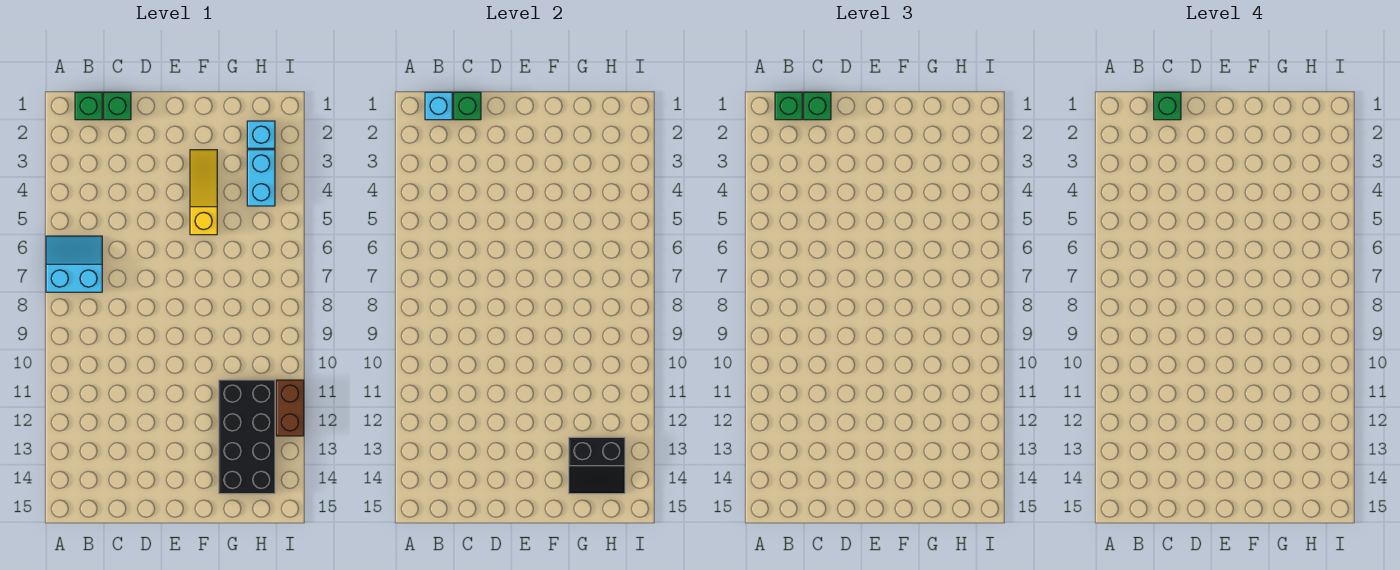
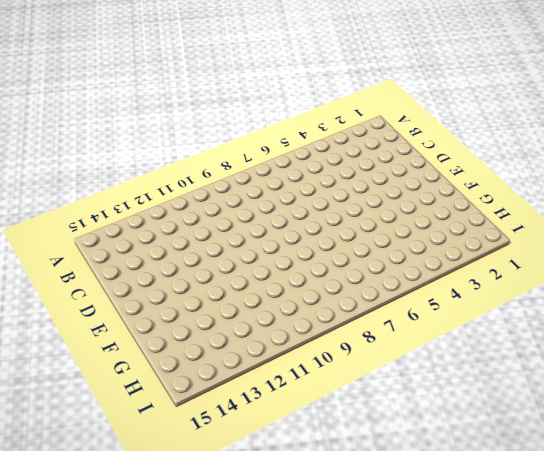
none -> cyan 2x2 slope [46,236,102,292]
none -> green 1x1 brick [75,92,102,120]
none -> green 1x1 brick [104,92,131,120]

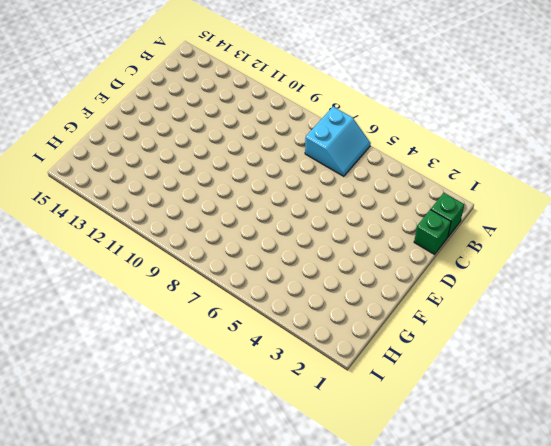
none -> yellow 1x3 slope [190,150,217,235]
none -> black 2x4 brick [219,380,275,494]
none -> cyan 1x1 brick [247,121,275,148]

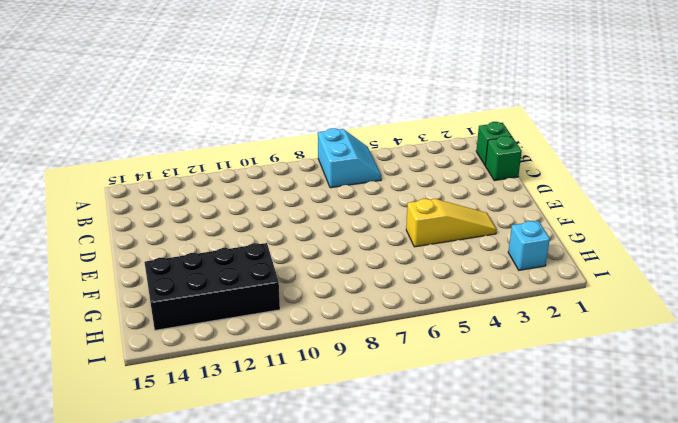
none -> cyan 1x2 brick [247,150,275,206]
none -> brown 1x2 brick [276,380,304,436]
none -> cyan 1x1 brick [425,92,452,120]

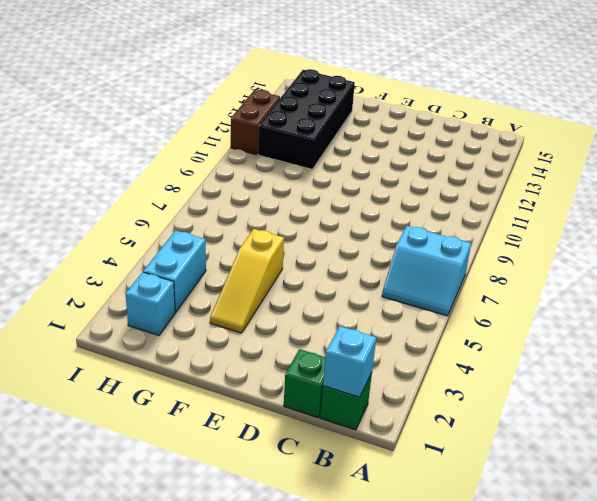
none -> green 1x1 brick [454,92,481,120]
none -> black 2x2 slope [569,437,625,494]
none -> green 1x1 brick [775,92,802,120]

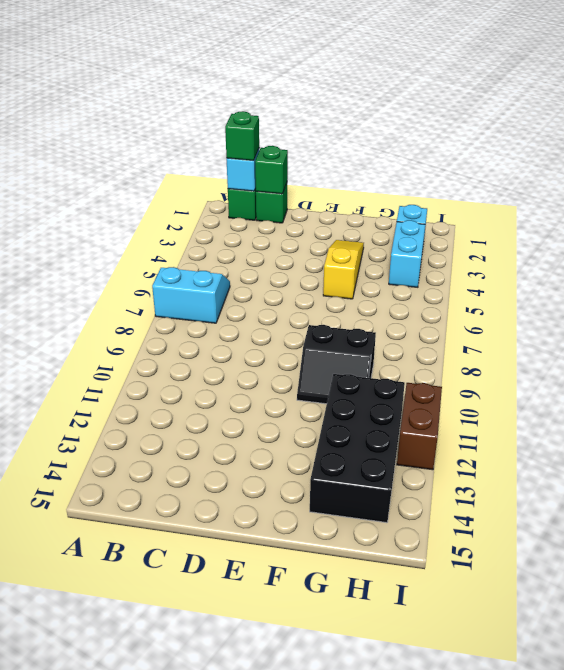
black 2x2 slope [297,325,376,404] -> black 2x2 slope moved to [569,437,625,494]
none -> green 1x1 brick [804,92,831,120]
none -> green 1x1 brick [1154,92,1181,120]

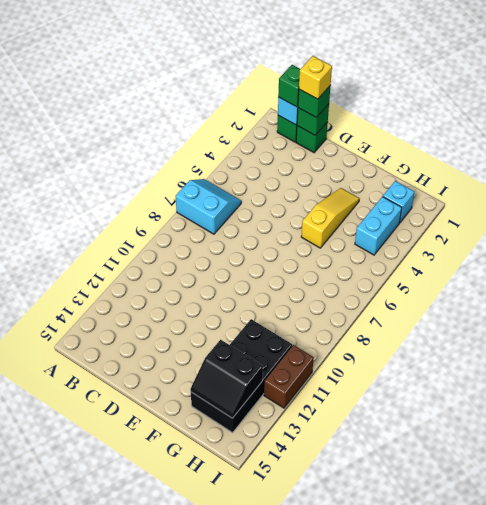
yellow 1x1 brick [299,56,332,99] -> green 1x1 brick [1154,92,1181,120]

